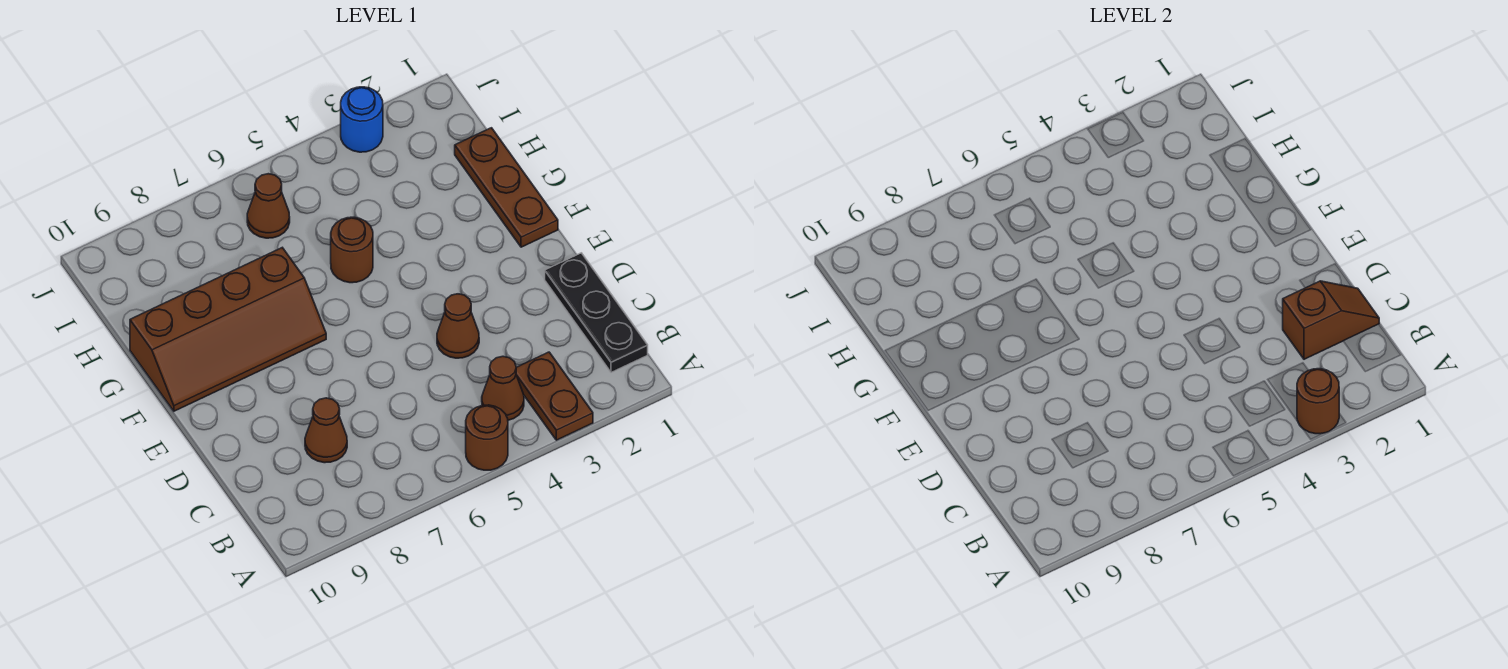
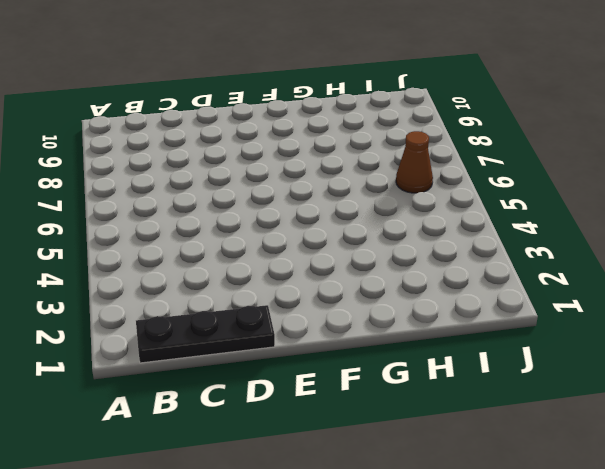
none -> brown 1x2 plate [516,352,593,440]
none -> brown 1x1 round brick [466,405,508,470]
none -> brown 1x1 cone [482,356,524,420]

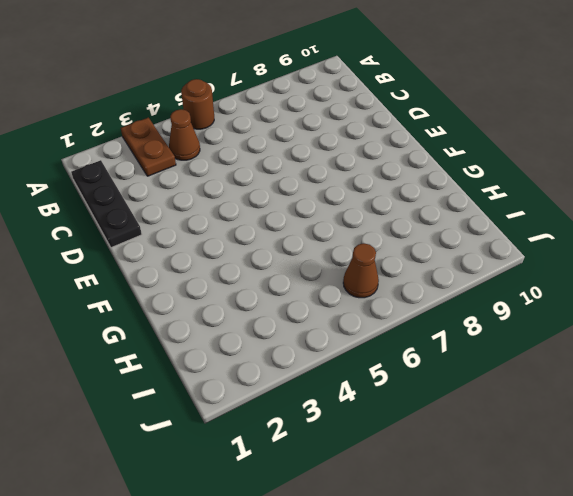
none -> brown 1x1 cone [305,398,347,463]
none -> brown 1x1 cone [437,294,479,358]
none -> brown 1x3 plate [455,128,558,247]

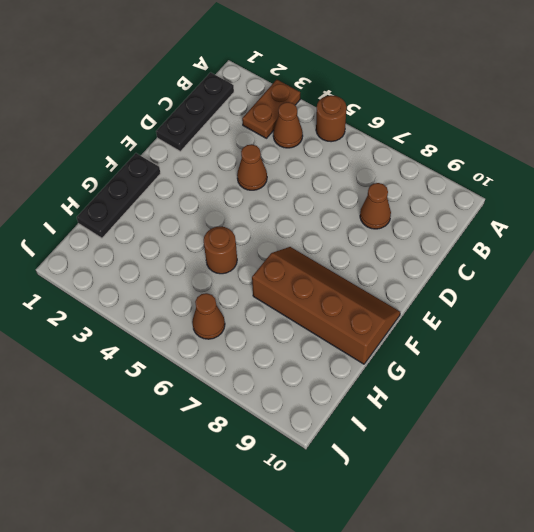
black 1x3 plate [77,153,161,238] -> brown 1x3 plate [455,128,558,247]
none -> blue 1x1 round brick [341,87,383,152]
none -> brown 1x1 round brick [1297,369,1339,434]
none -> brown 1x2 slope [1283,281,1379,359]

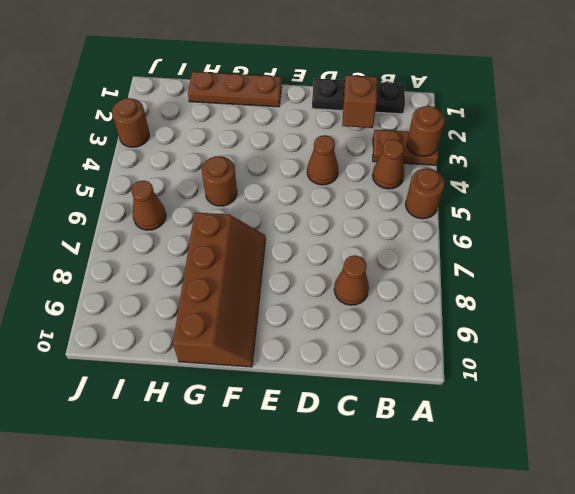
brown 1x1 round brick [112,98,149,147] -> blue 1x1 round brick [341,87,383,152]

